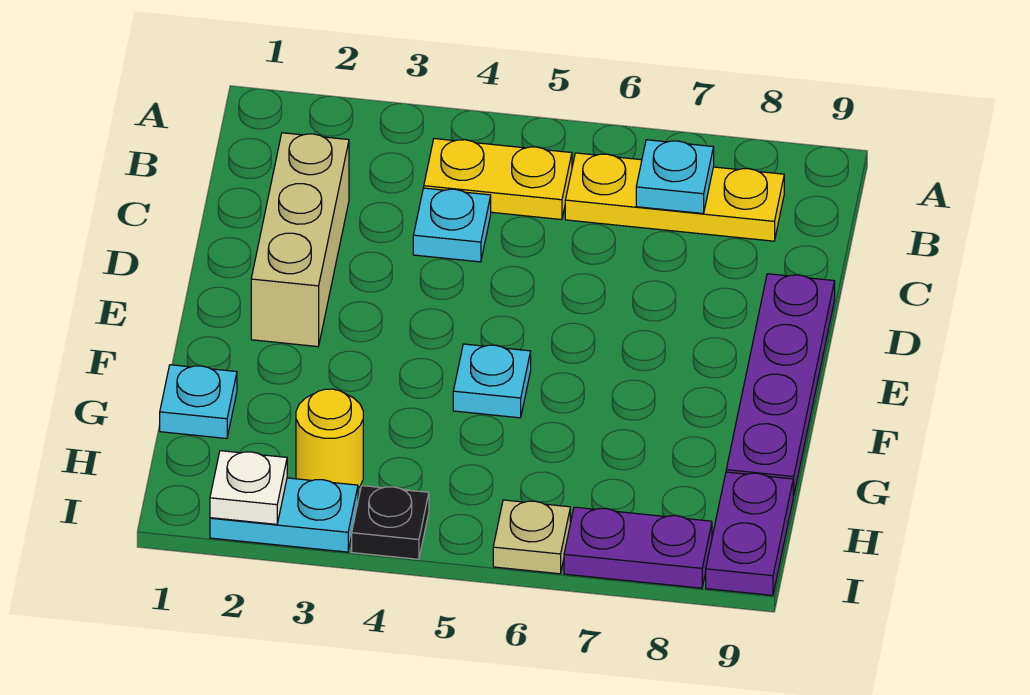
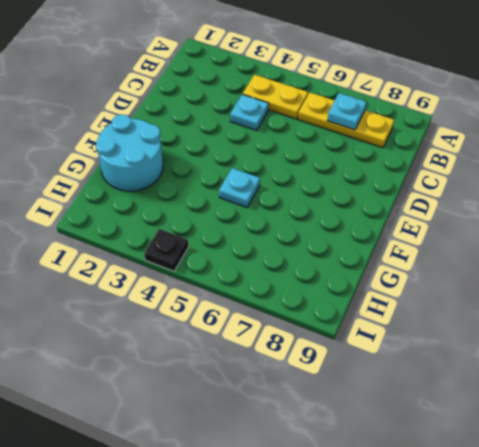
cyan 2x2 round brick [96,114,163,191] -> cyan 1x1 plate [160,365,237,439]
none -> tan 1x3 brick [251,133,349,347]
none -> purple 1x4 plate [726,274,835,496]
none -> yellow 1x1 round brick [296,389,363,488]

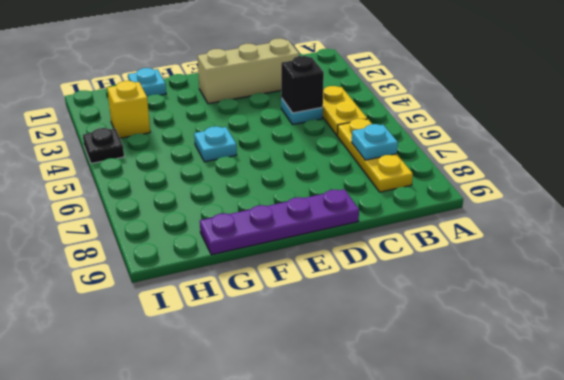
black 1x1 brick [281,56,324,113] -> none
yellow 1x1 brick [107,81,150,138] -> yellow 1x1 round brick [296,389,363,488]
none -> purple 1x2 plate [706,472,793,595]
none -> cyan 1x2 plate [210,478,358,552]
none -> tan 1x1 plate [493,500,570,574]

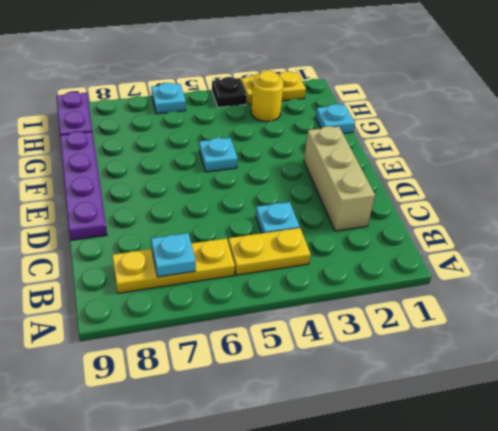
yellow 1x2 plate [241,71,306,104] -> cyan 1x2 plate [210,478,358,552]
cyan 1x1 plate [151,83,186,114] -> tan 1x1 plate [493,500,570,574]
none -> purple 1x2 plate [564,507,712,588]
none -> white 1x1 plate [210,451,287,524]

